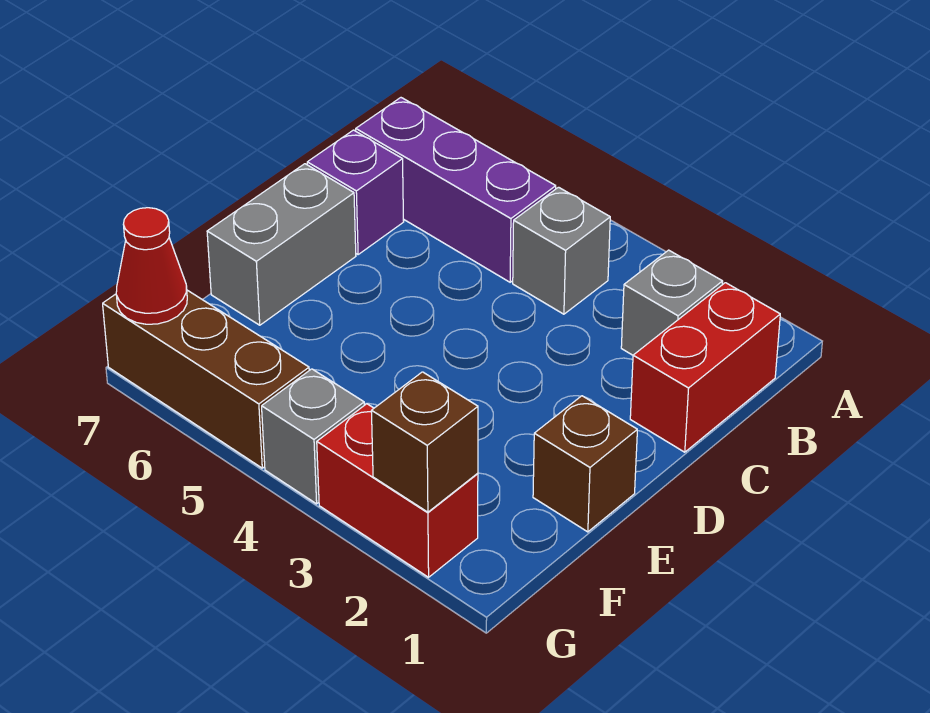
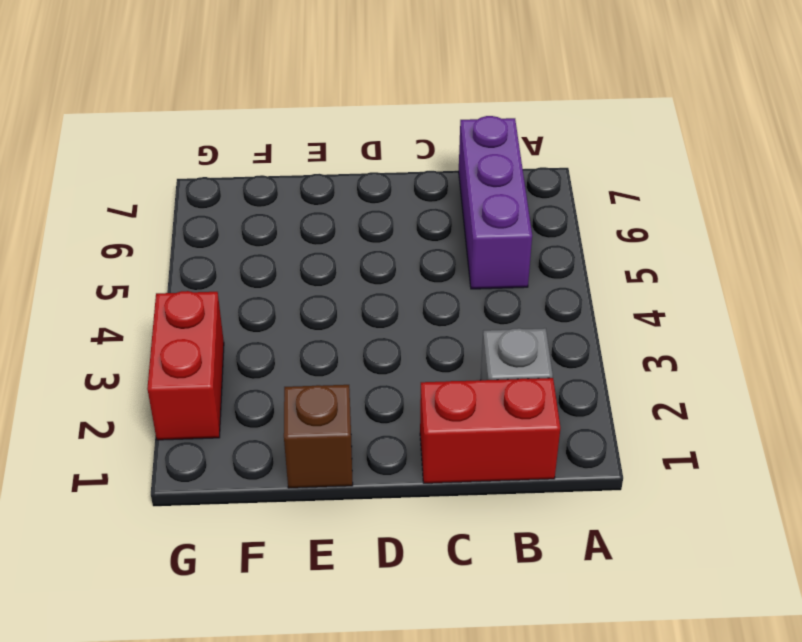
none -> grey 1x1 brick [513,187,610,314]
none -> purple 1x1 brick [307,130,404,255]
none -> grey 1x2 brick [207,164,356,325]

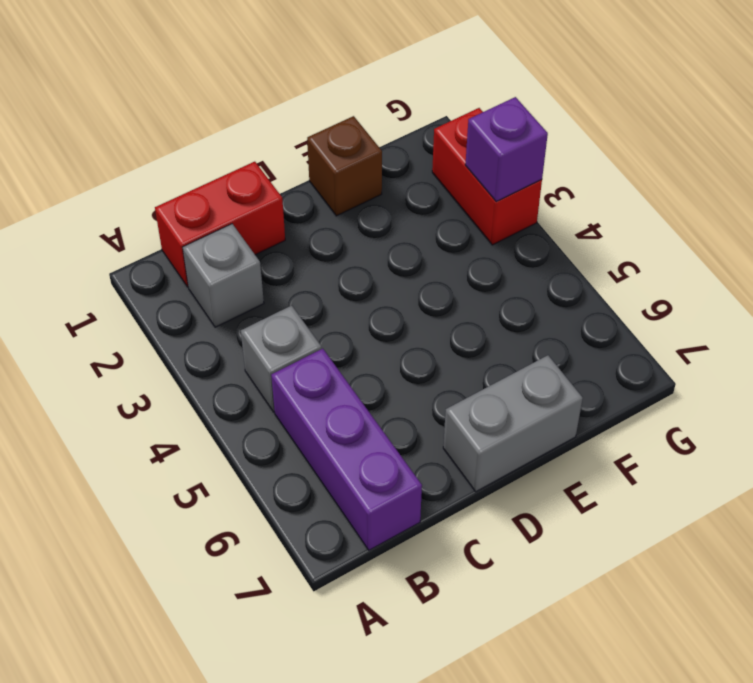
purple 1x1 brick [465,97,548,201] -> purple 1x1 brick moved to [307,130,404,255]
none -> grey 1x1 brick [262,369,364,504]
none -> brown 1x3 brick [103,290,309,468]
none -> brown 1x1 brick [371,372,478,512]

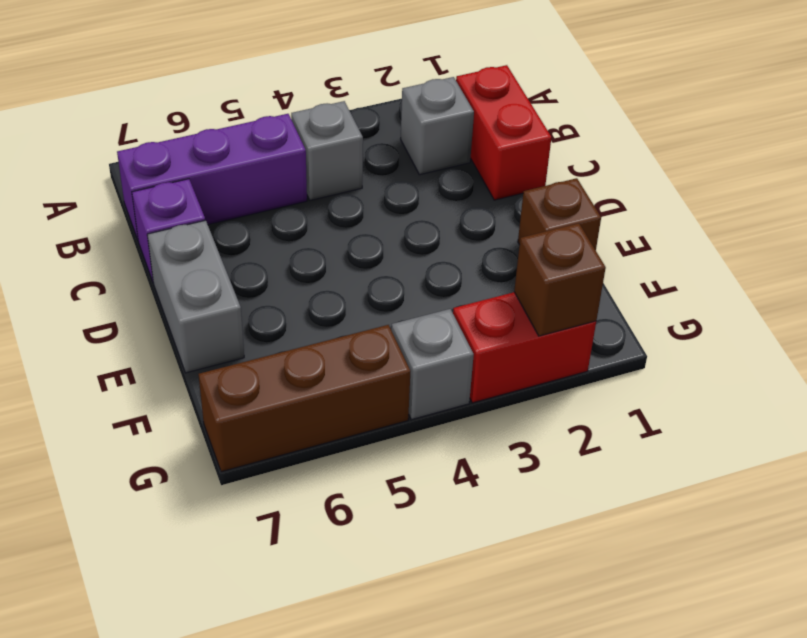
none -> red 1x1 cone [116,208,187,324]

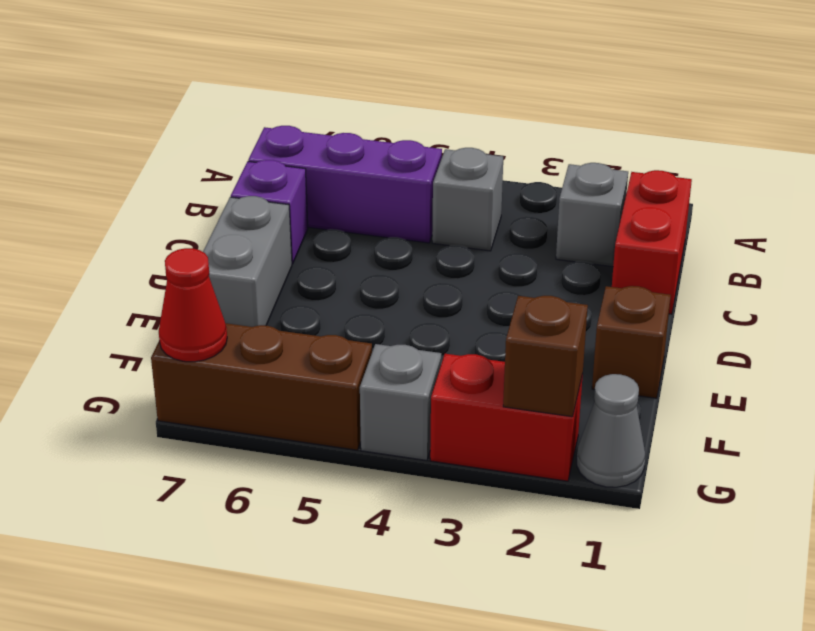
grey 1x1 cone [577,374,645,487] -> none

